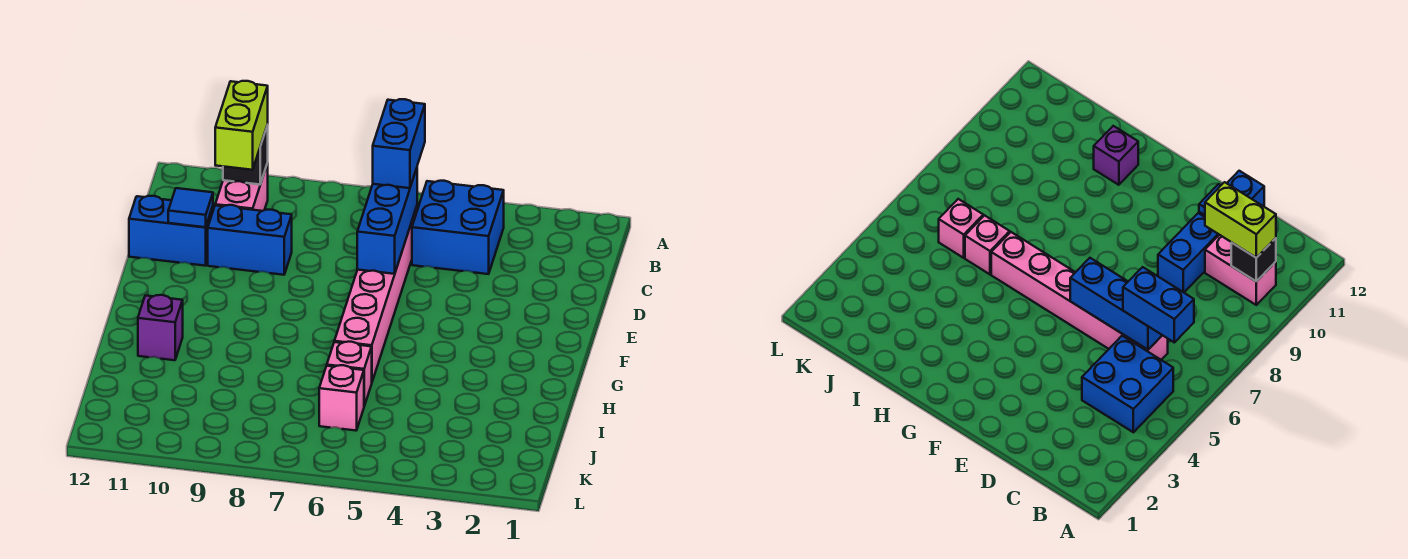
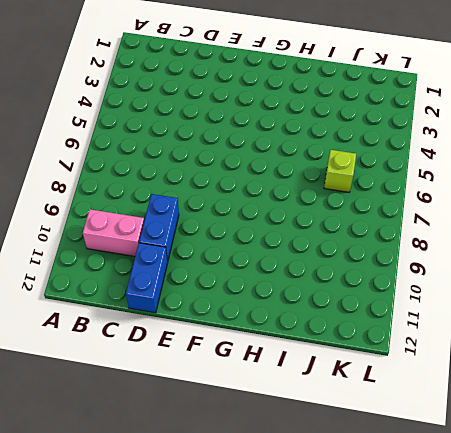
lime 1x1 brick [324,150,356,192] -> pink 1x1 brick [319,365,364,431]
none -> blue 2x2 brick [412,181,504,274]
none -> pink 1x6 brick [334,207,417,381]
none -> purple 1x1 brick [138,295,183,360]

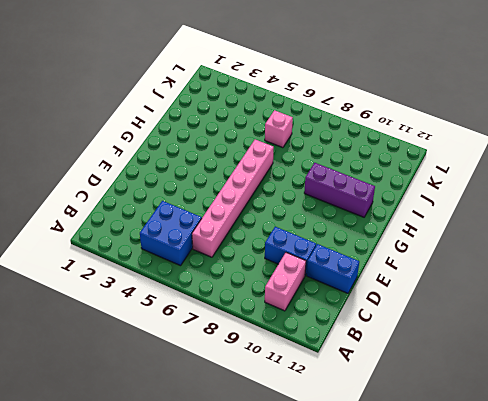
purple 1x3 brick [304,163,375,217] -> purple 1x1 brick [138,295,183,360]
none -> pink 1x1 brick [327,342,372,406]
none -> black 1x1 brick [223,125,268,185]
none -> blue 1x3 brick [357,168,417,274]

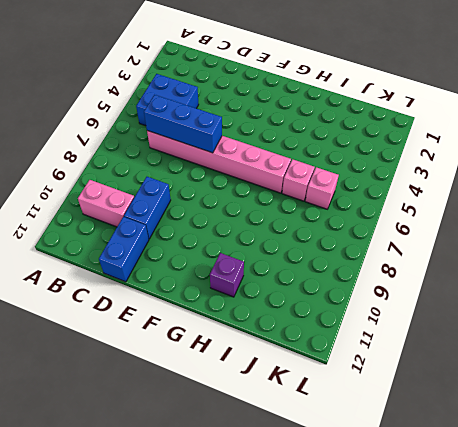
none -> black 1x1 brick [223,125,268,185]
none -> blue 1x1 tile [168,188,213,227]
none -> blue 1x2 brick [373,99,425,188]

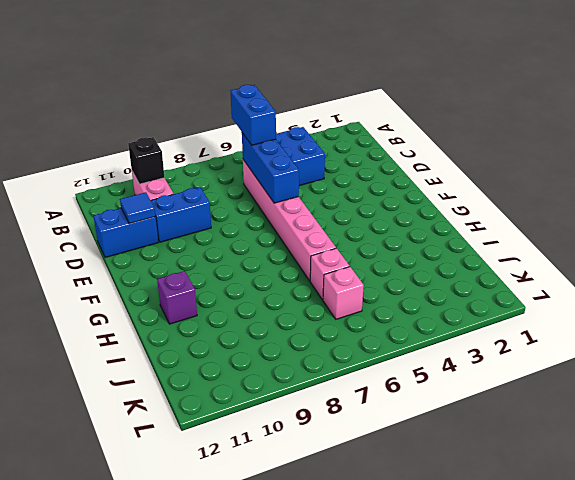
none -> lime 1x2 brick [215,81,268,170]

